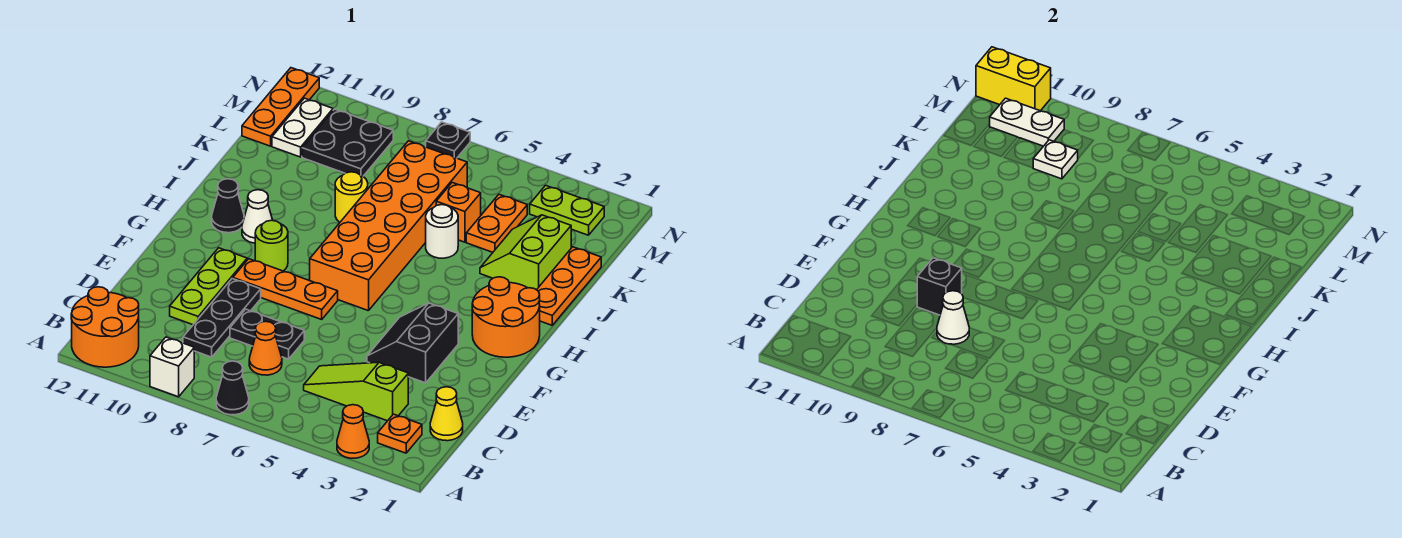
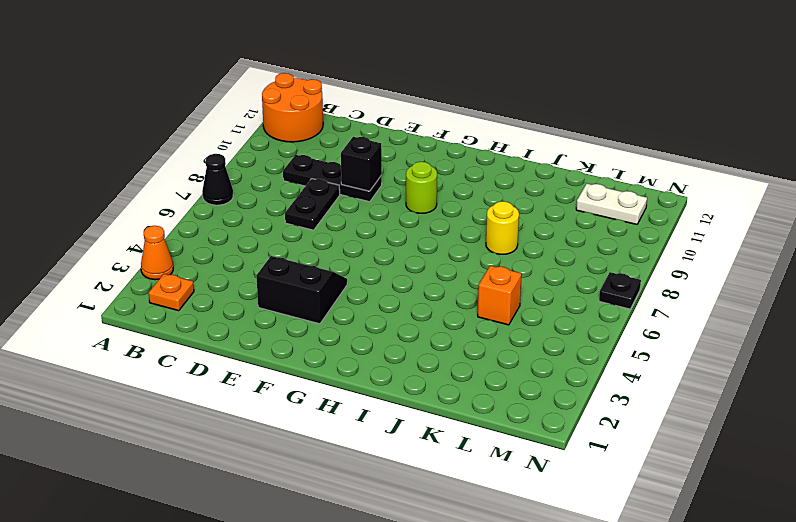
none -> white 1x1 brick [150,337,194,397]
none -> yellow 1x1 cone [430,387,463,441]
none -> lime 1x3 slope [304,362,408,421]
none -> orange 1x1 cone [249,321,282,375]

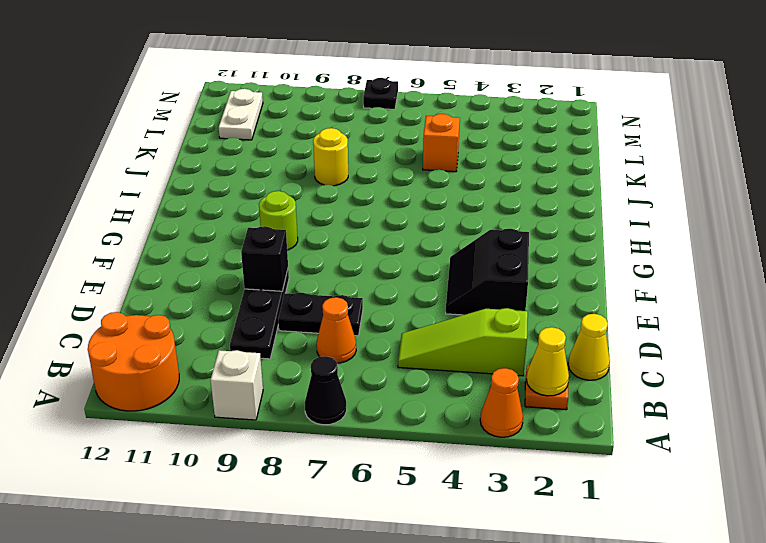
yellow 1x1 cone [527,327,569,396] -> none
none -> lime 1x3 plate [170,248,247,325]
none -> orange 1x3 plate [233,259,338,319]
none -> orange 2x2 round brick [472,277,540,357]
none -> orange 2x6 brick [310,141,467,311]

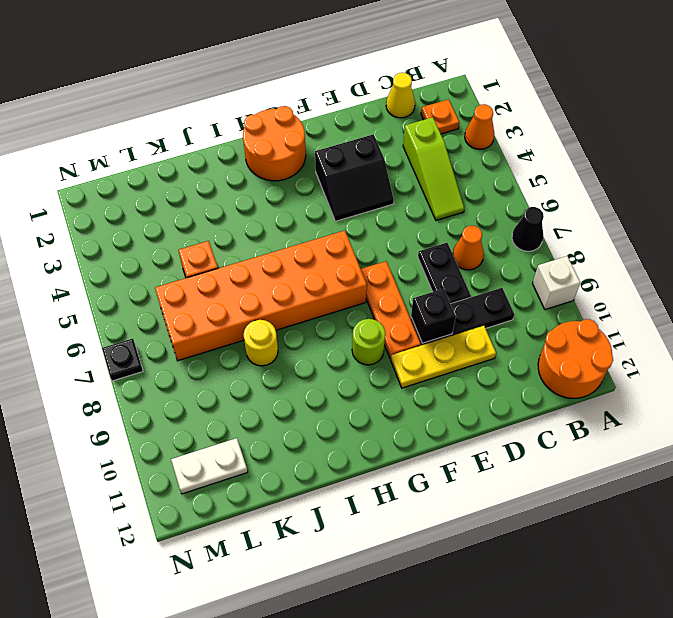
yellow 1x3 plate [391,326,496,388] -> lime 1x3 plate [170,248,247,325]
none -> white 1x1 cone [242,190,273,243]
none -> black 1x1 cone [212,179,244,233]
none -> orange 1x3 plate [537,247,601,325]
none -> lime 2x2 slope [480,215,571,290]

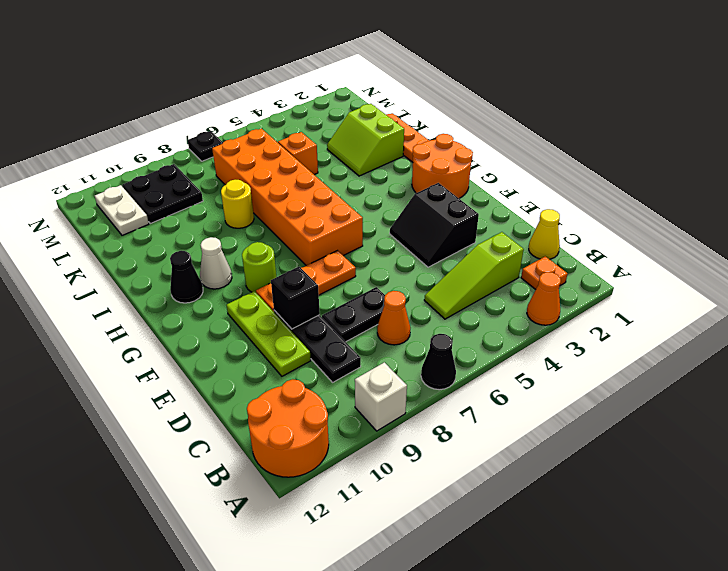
none -> white 1x1 round brick [426,205,458,258]
none -> orange 1x2 plate [466,194,527,252]
none -> orange 1x3 plate [242,68,319,146]
none -> lime 1x2 plate [530,185,604,235]

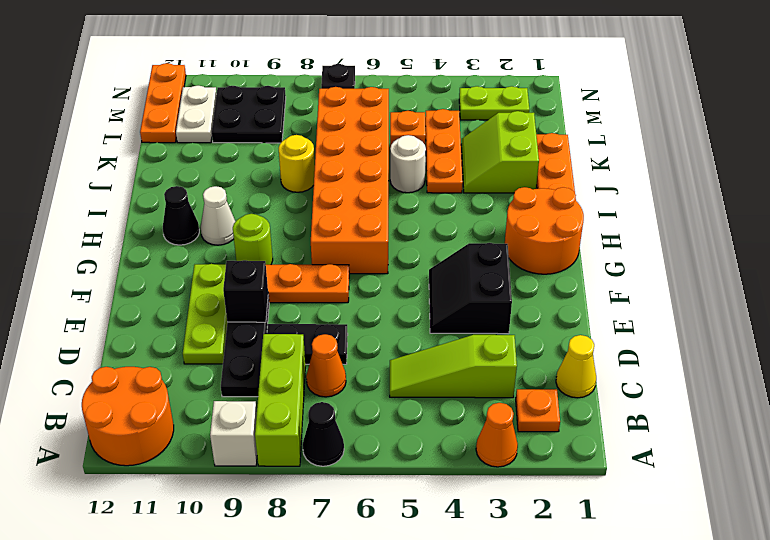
lime 1x3 brick [255,334,305,466] -> none
orange 1x3 plate [425,109,463,193] -> orange 1x2 plate [466,194,527,252]
none -> white 1x1 cone [937,291,969,344]
none -> white 1x1 plate [1033,140,1078,179]
none -> white 1x2 plate [990,98,1064,146]
none -> yellow 1x2 brick [976,47,1051,111]

